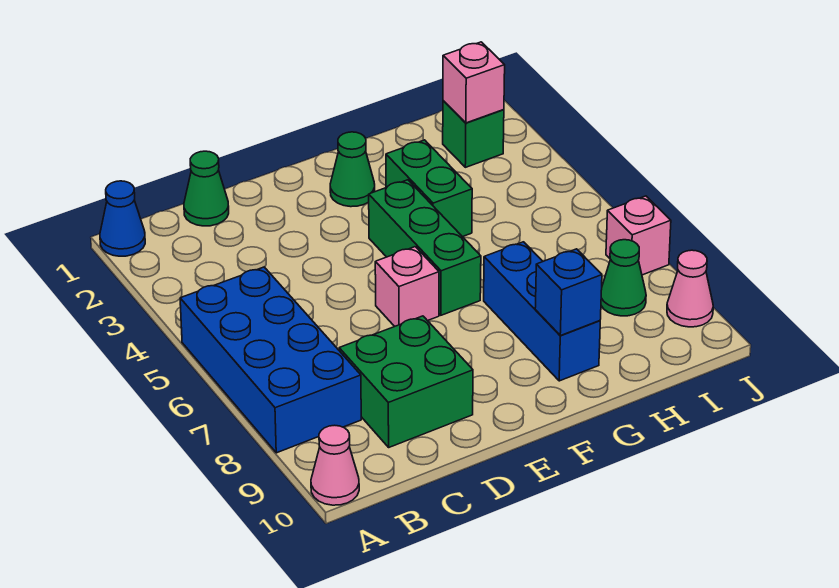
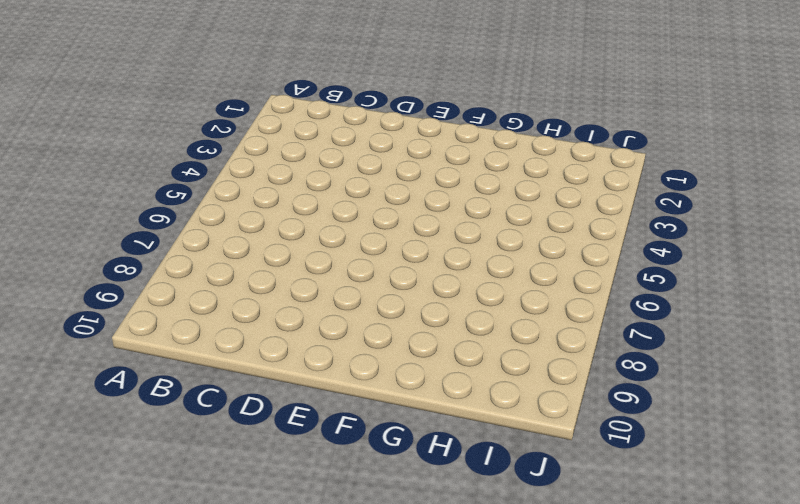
none -> blue 1x1 cone [100,181,145,256]
none -> blue 2x4 brick [180,267,361,453]
none -> pink 1x1 cone [311,425,359,505]

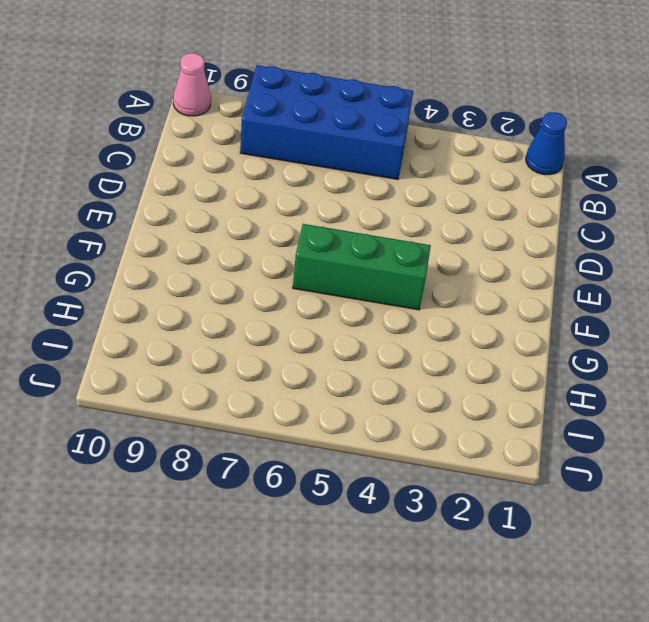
none -> green 1x1 cone [184,151,229,226]
none -> green 2x2 brick [339,316,473,447]
none -> pink 1x1 brick [375,247,439,326]

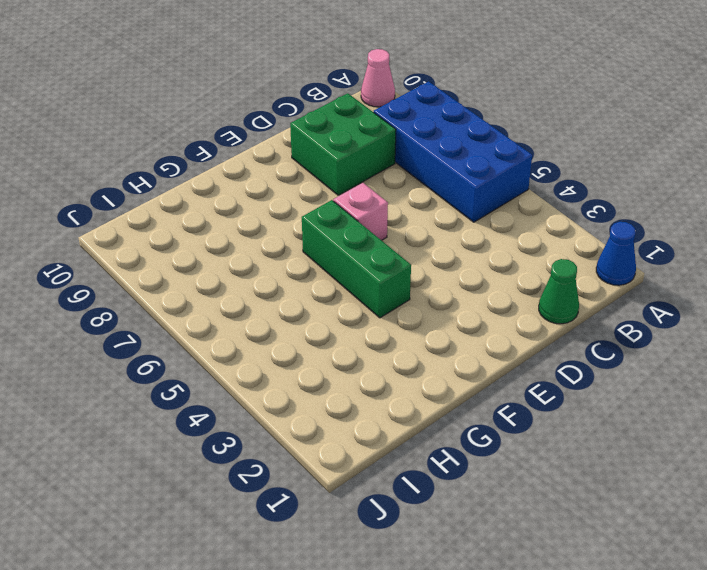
none -> green 1x1 cone [330,132,375,207]
none -> green 1x2 brick [386,140,472,237]
none -> blue 1x3 brick [484,242,600,381]

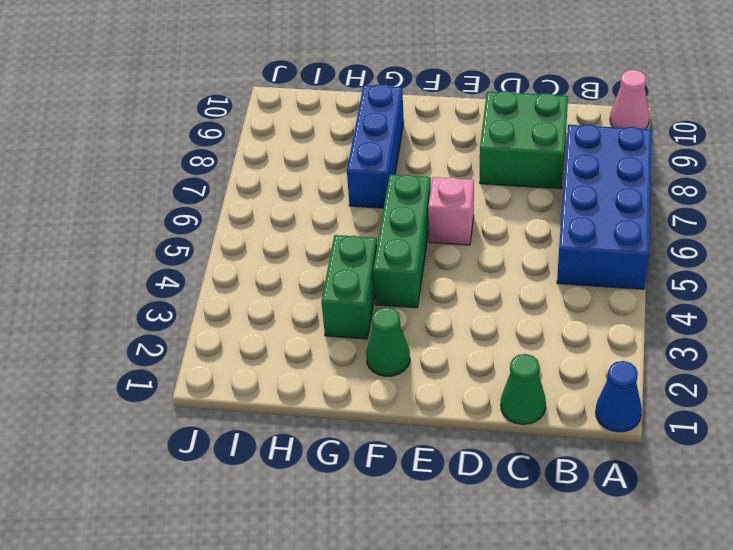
none -> green 1x1 brick [443,101,504,167]
none -> green 1x1 cone [601,240,646,316]
none -> pink 1x1 brick [606,196,671,275]

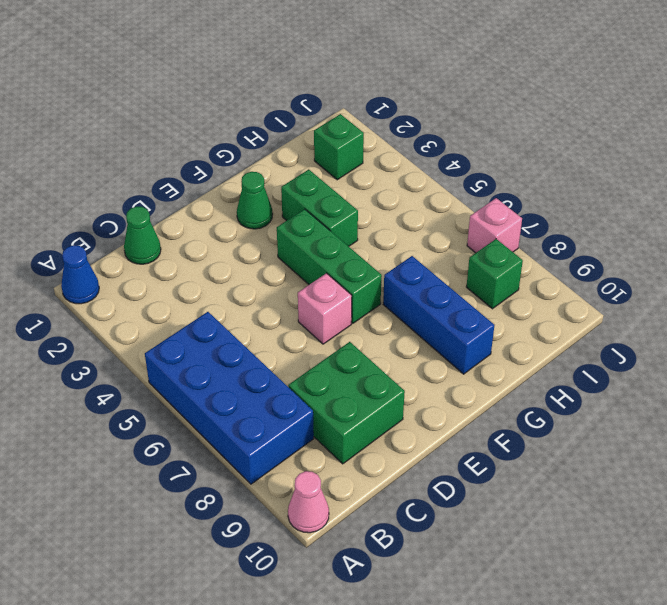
green 1x1 brick [466,239,523,309] -> green 1x1 cone [601,240,646,316]
none -> pink 1x1 cone [667,250,713,327]
none -> blue 1x1 brick [535,249,602,336]
none -> pink 1x1 brick [443,42,505,123]

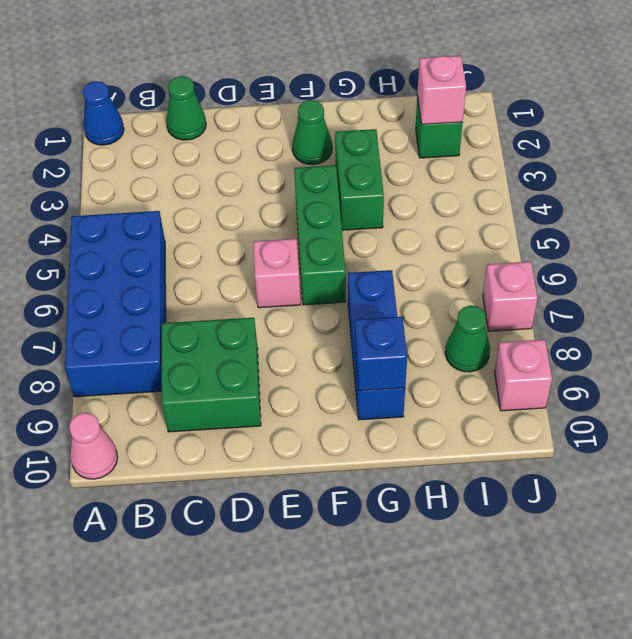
pink 1x1 brick [495,340,552,411] -> pink 1x1 cone [667,250,713,327]

